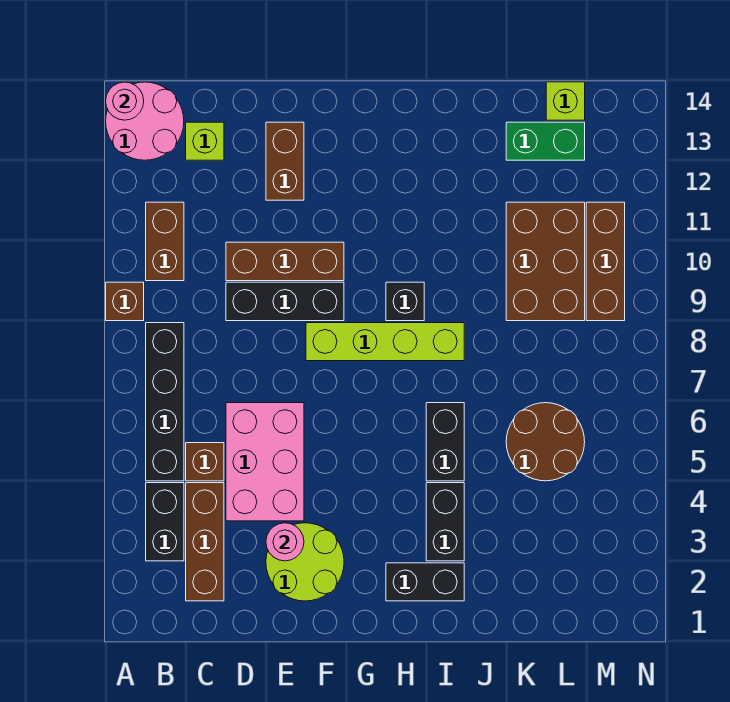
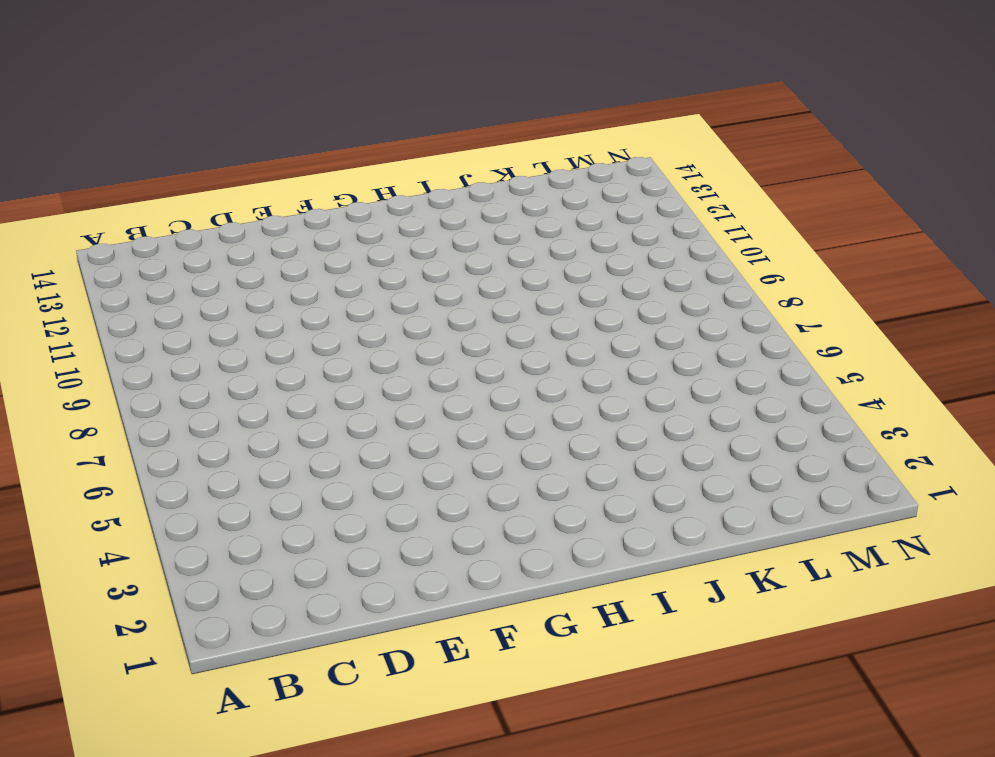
none -> brown 1x1 brick [106,282,144,321]
none -> pink 2x2 round brick [106,82,184,160]
none -> black 1x2 brick [146,483,184,561]

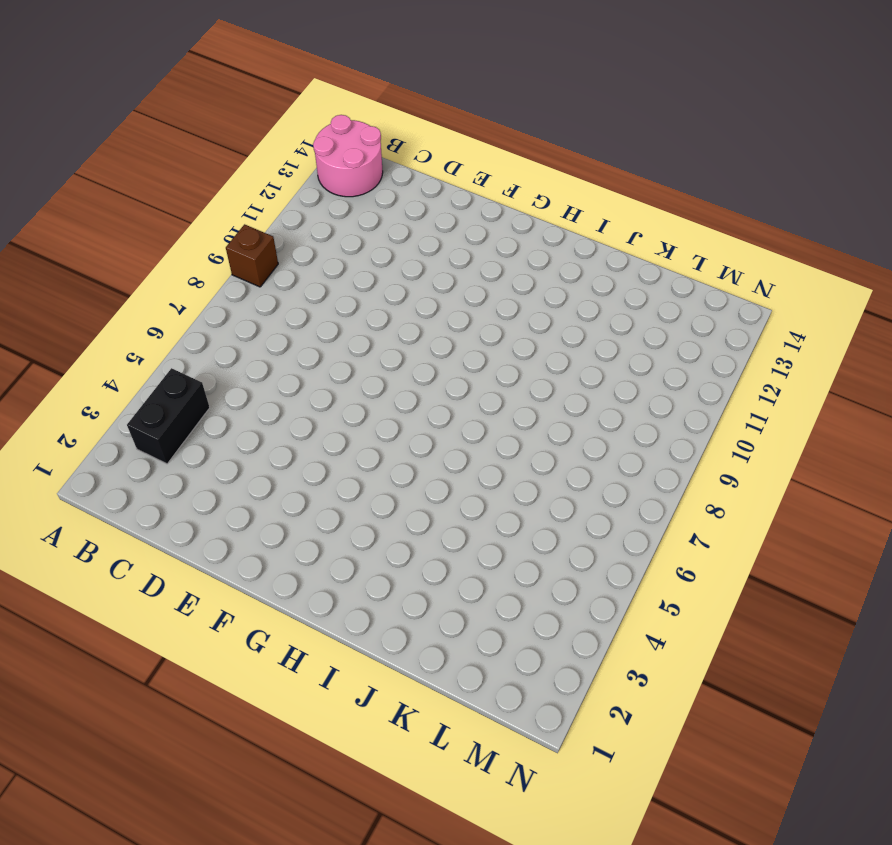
none -> black 1x4 brick [146,323,184,481]
none -> brown 1x2 brick [146,202,184,281]
none -> brown 1x3 brick [186,483,224,601]

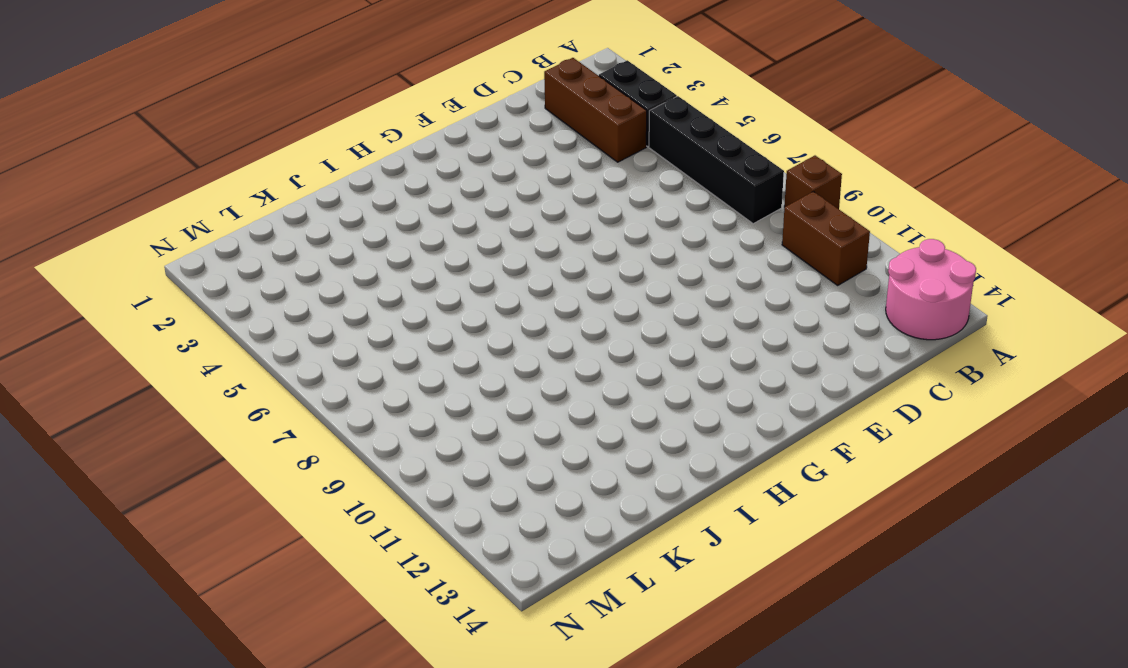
none -> brown 1x1 brick [186,443,224,481]
none -> lime 1x1 brick [186,122,224,160]
none -> pink 2x3 brick [226,403,304,521]

